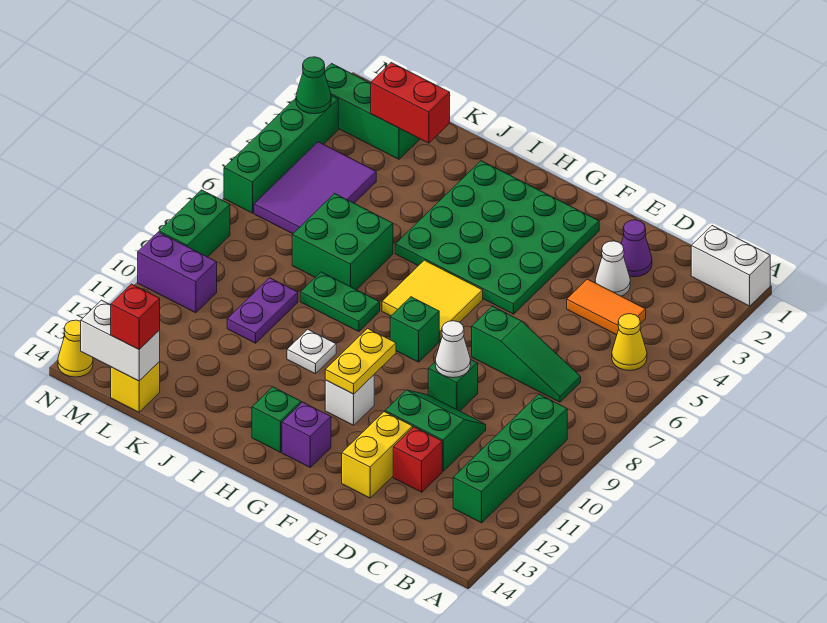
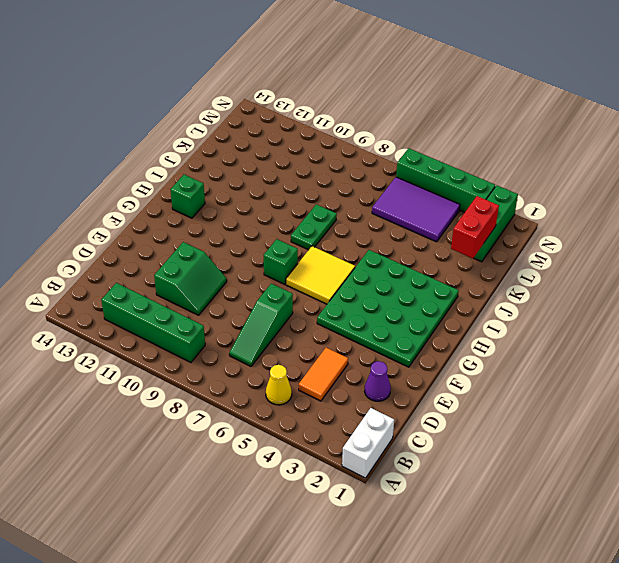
none -> white 1x1 cone [595,241,630,296]
none -> red 1x1 brick [393,427,442,492]
none -> green 1x1 brick [428,360,478,411]
none -> yellow 1x2 brick [342,412,413,498]

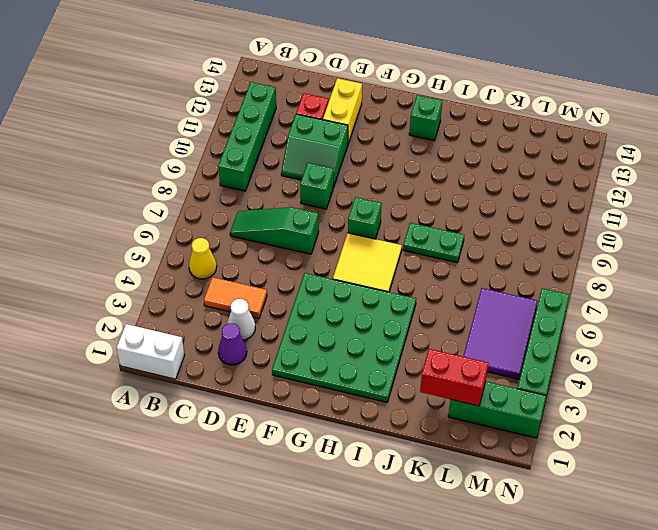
none -> white 1x1 brick [325,375,374,425]
none -> purple 1x1 brick [282,402,331,467]
none -> white 1x1 plate [287,329,336,374]
none -> green 2x2 brick [292,194,393,290]

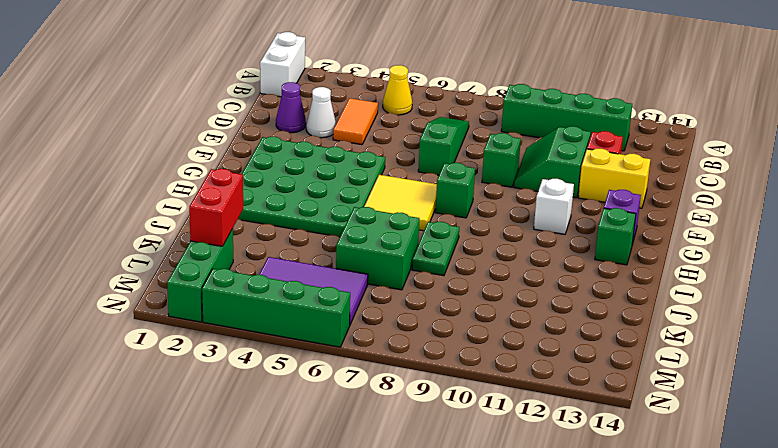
none -> white 1x1 plate [287,329,336,374]
none -> purple 1x2 plate [227,278,298,343]
none -> yellow 1x1 brick [111,362,160,412]
none -> purple 1x2 brick [138,232,217,313]

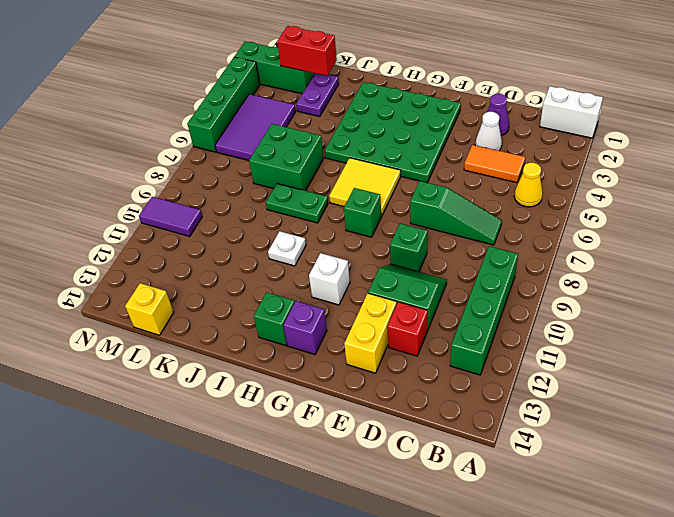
purple 1x2 plate [296,73,339,117] -> purple 1x2 plate moved to [227,278,298,343]
purple 1x2 tile [139,197,202,237] -> purple 1x2 brick [138,232,217,313]
none -> green 1x2 brick [159,190,230,257]
none -> yellow 1x1 cone [58,320,93,377]
none -> white 1x1 cone [435,321,471,378]
none -> yellow 1x2 plate [325,328,396,394]

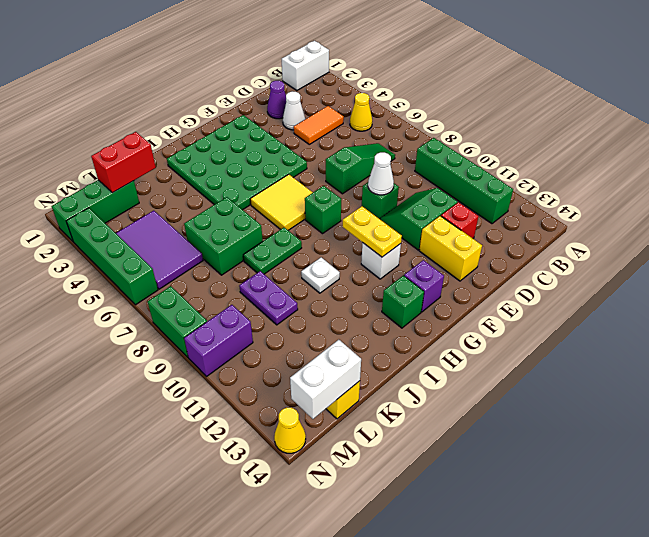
none -> green 1x1 cone [296,57,331,114]
none -> red 1x1 brick [111,284,160,349]

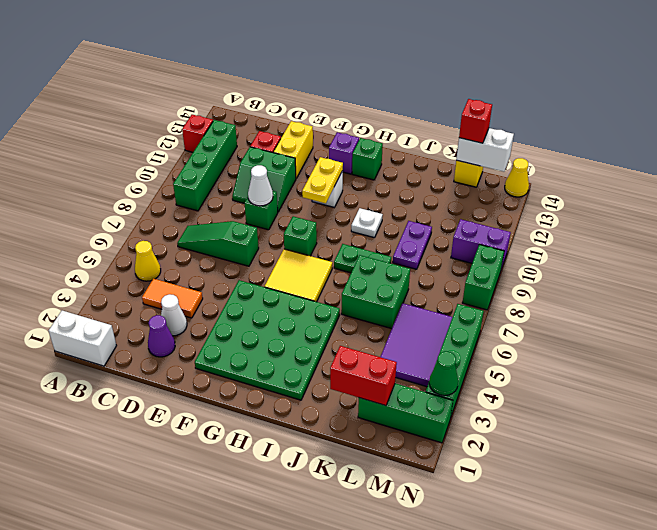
red 1x1 brick [182,115,213,152] -> none

